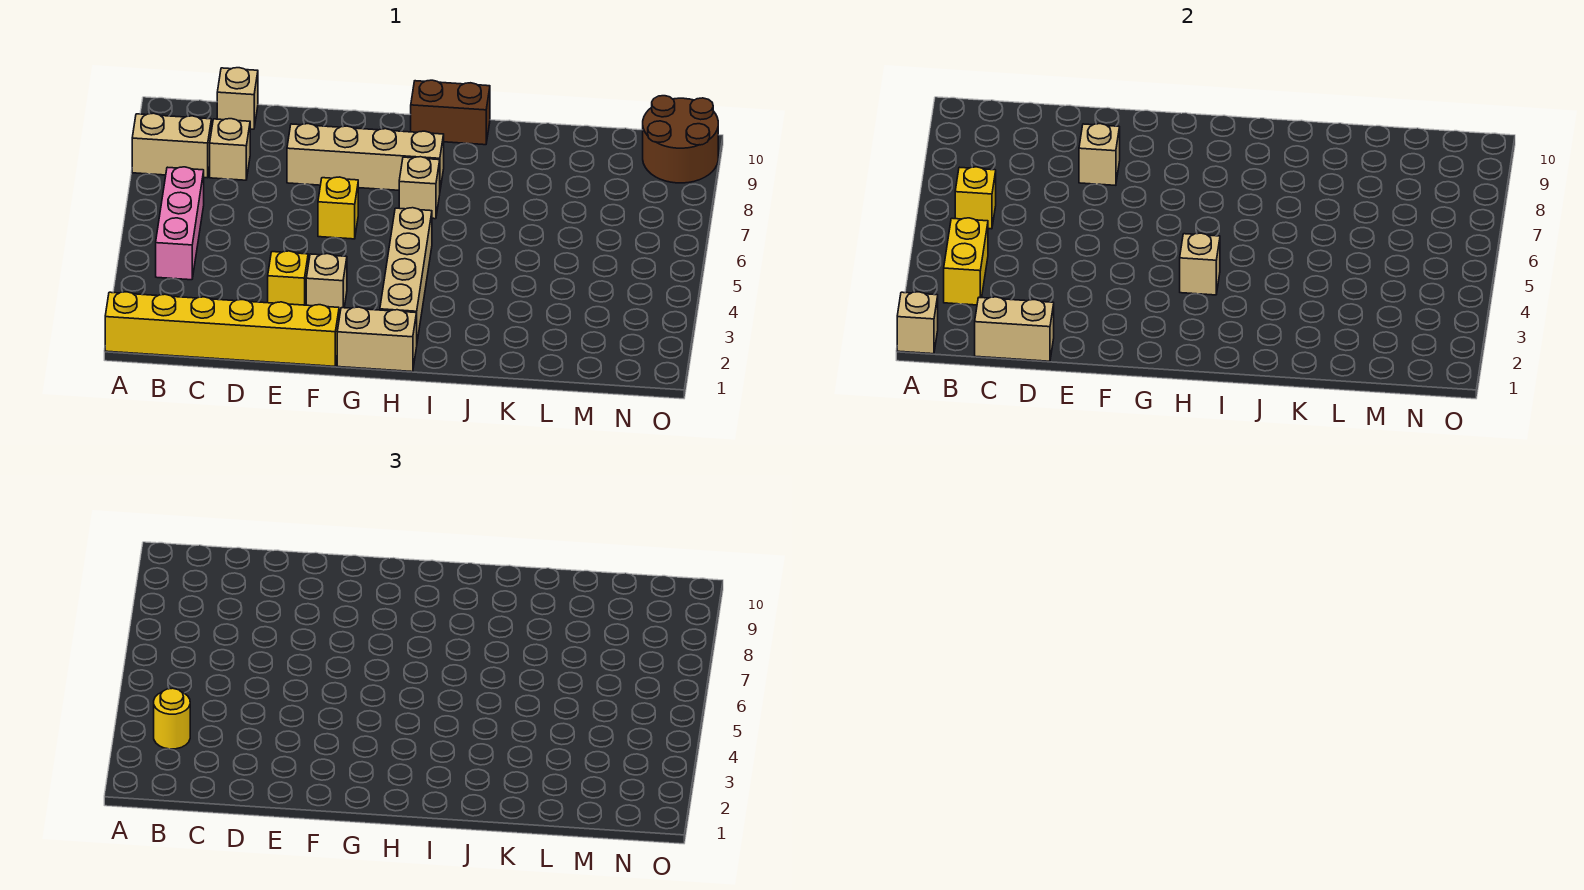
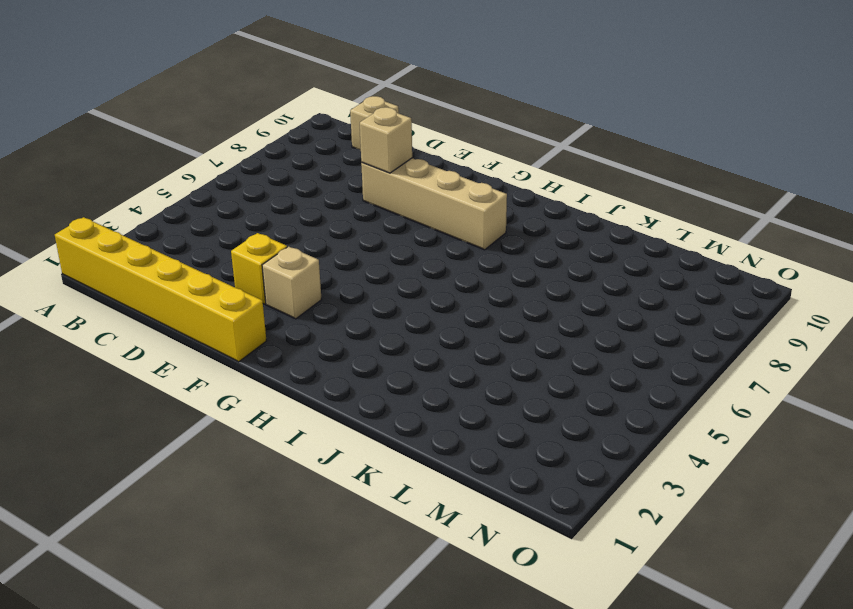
none -> tan 1x2 brick [132,113,211,178]
none -> pink 1x3 brick [156,167,204,280]
none -> tan 1x1 brick [210,119,250,180]

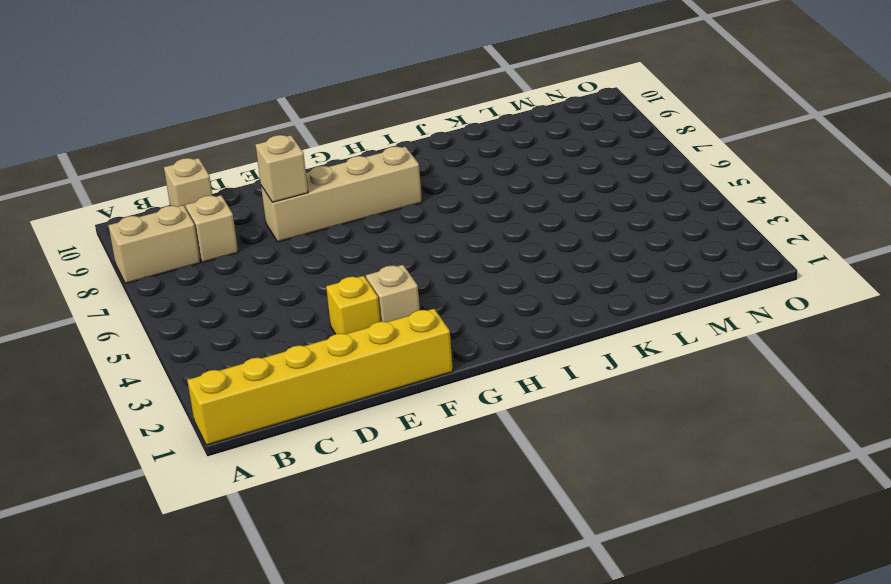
none -> pink 1x3 brick [156,167,204,280]
none -> yellow 1x1 brick [318,177,358,239]
none -> tan 1x2 brick [337,307,417,372]

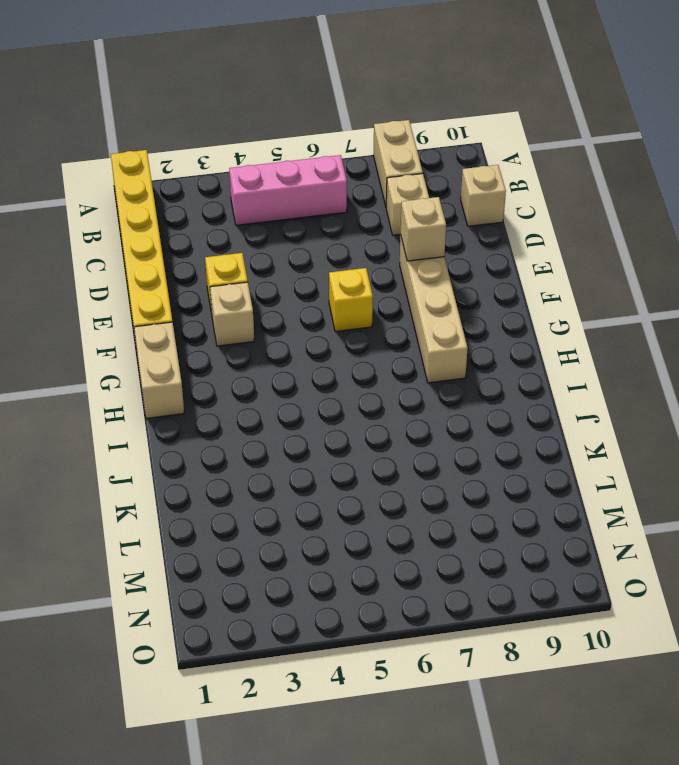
none -> tan 1x4 brick [380,208,432,341]
none -> tan 1x1 brick [399,157,440,219]
none -> brown 1x2 brick [411,80,490,145]

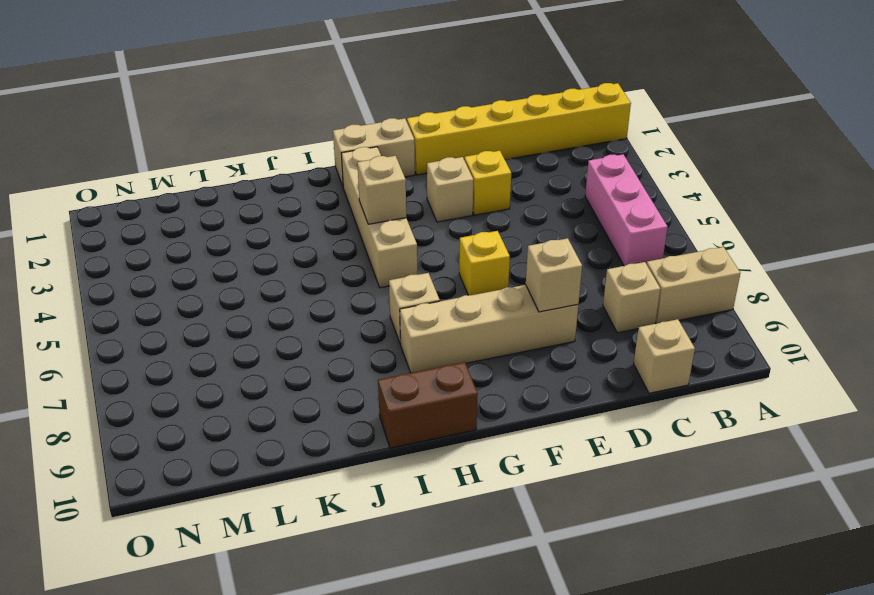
none -> brown 2x2 round brick [643,96,718,183]
none -> tan 1x1 brick [897,292,938,354]
none -> yellow 1x2 brick [944,218,988,305]

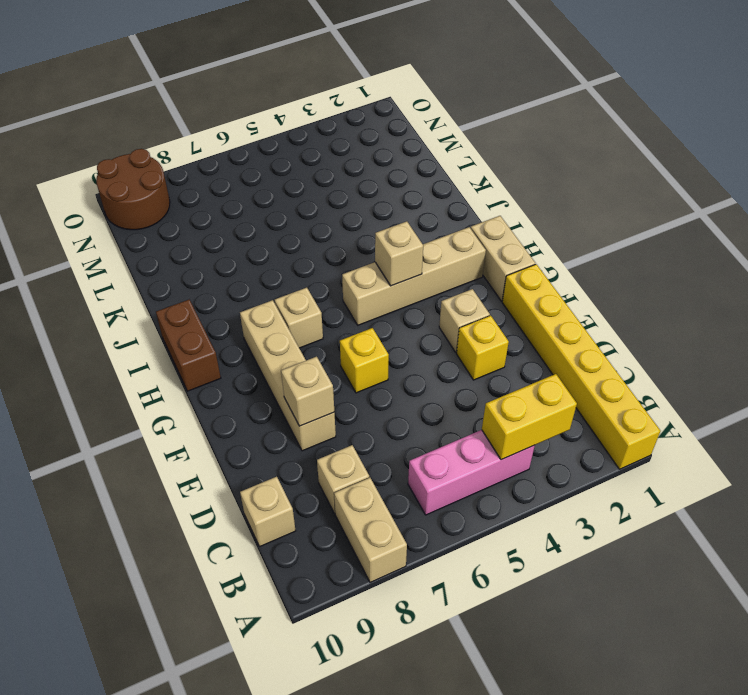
none -> tan 1x1 brick [897,292,938,354]
none -> yellow 1x1 brick [955,167,996,229]
none -> tan 1x2 brick [975,297,1054,361]

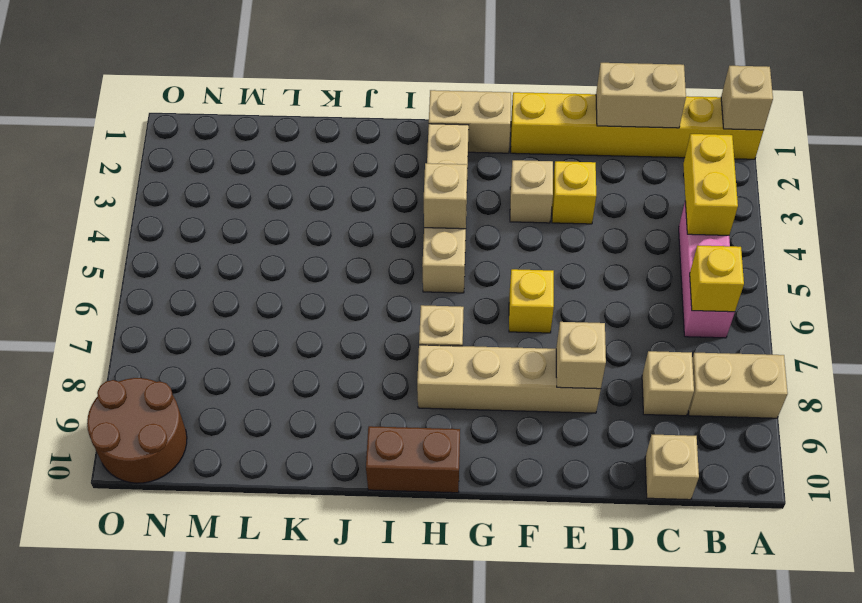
none -> yellow 1x1 round brick [154,688,190,749]

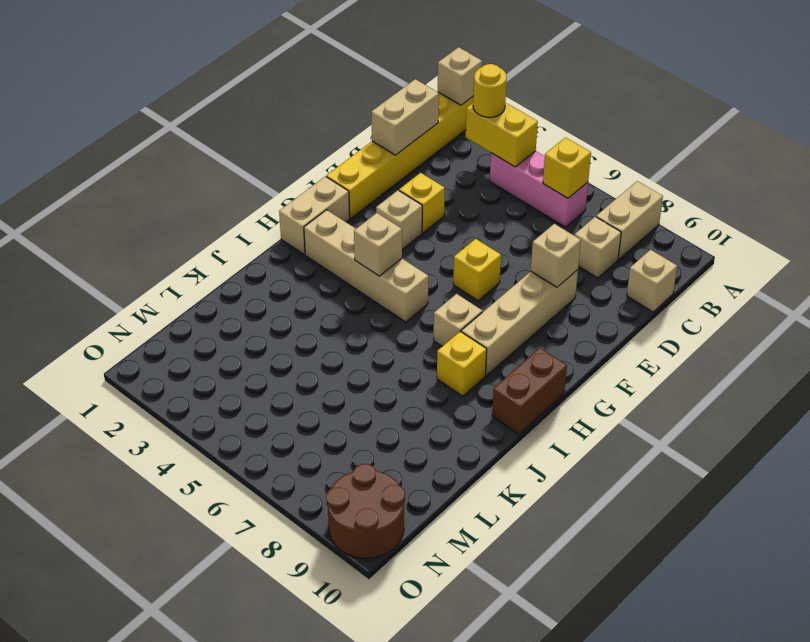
yellow 1x1 brick [437,331,487,396] -> none

